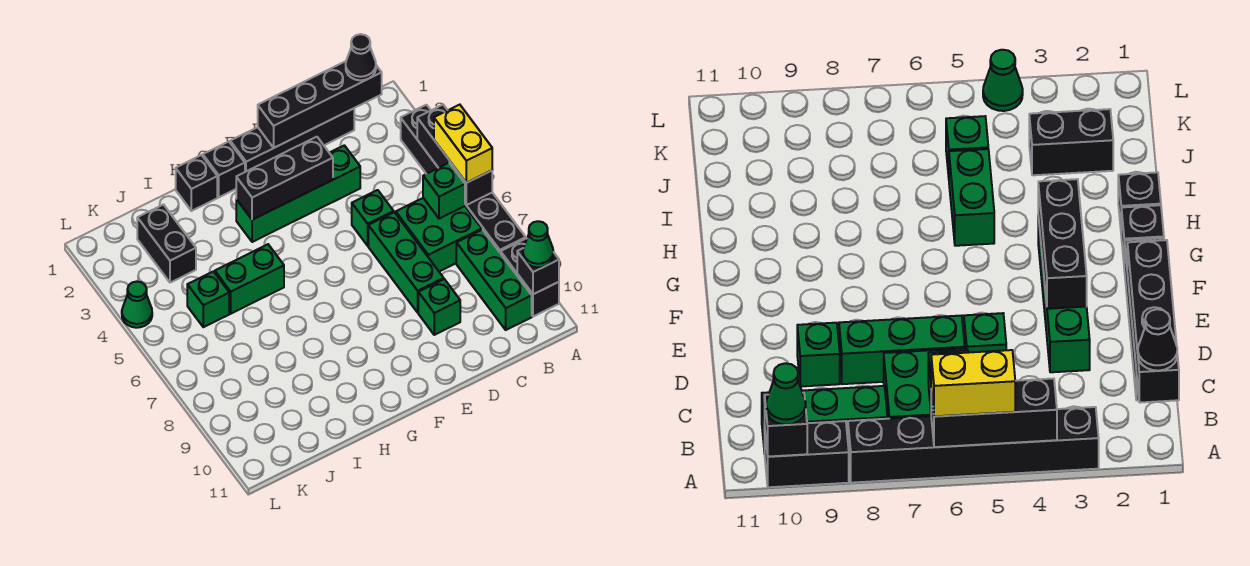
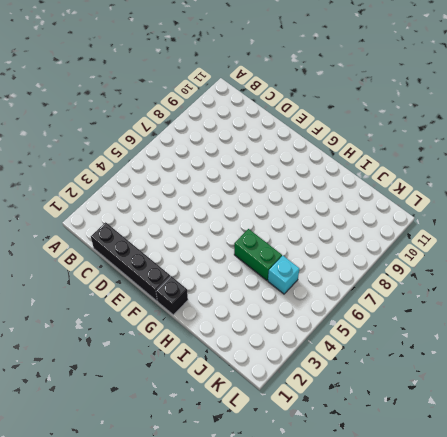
cyan 1x1 brick [268,256,299,294] -> green 1x1 brick [187,271,229,327]
none -> black 1x6 brick [401,105,526,253]
none -> black 1x2 brick [501,238,559,317]
none -> green 2x2 brick [396,198,482,272]

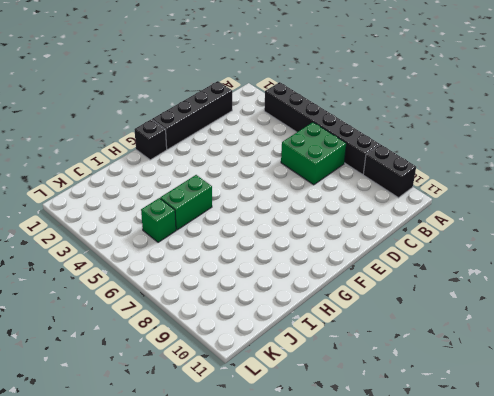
none -> green 1x3 brick [456,230,532,330]
none -> green 1x4 brick [236,145,360,242]
none -> green 1x1 brick [352,190,394,246]

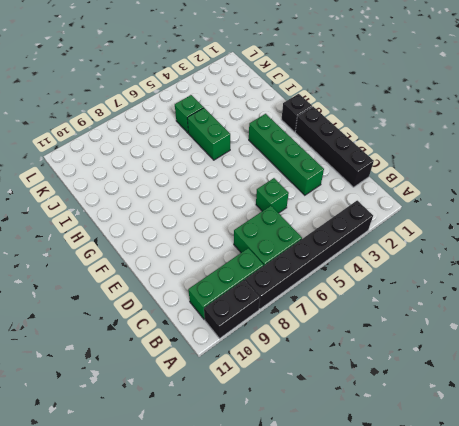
none -> green 1x3 brick [368,212,444,312]
none -> green 1x1 brick [418,279,460,335]
none -> black 1x1 brick [176,155,217,211]

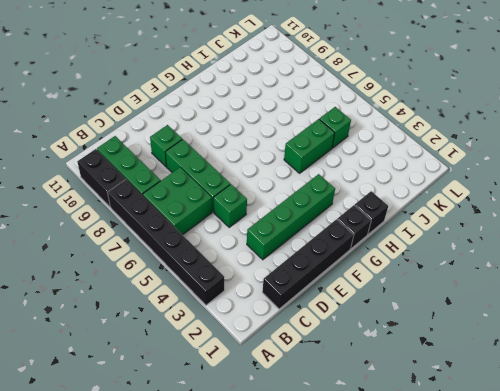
none -> black 1x2 brick [137,205,196,283]
none -> green 1x1 cone [122,281,152,328]
none -> black 1x3 brick [417,105,492,205]

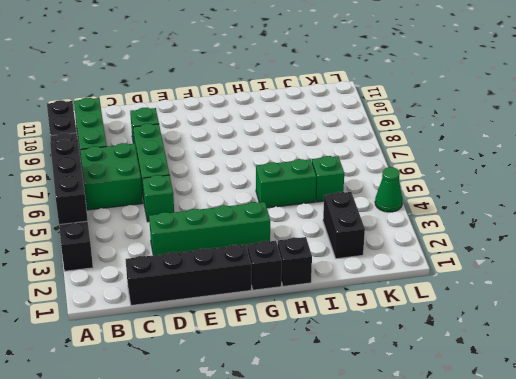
none -> black 1x1 brick [517,248,559,294]
none -> black 1x4 brick [258,61,382,148]
none -> green 1x1 brick [423,163,465,219]

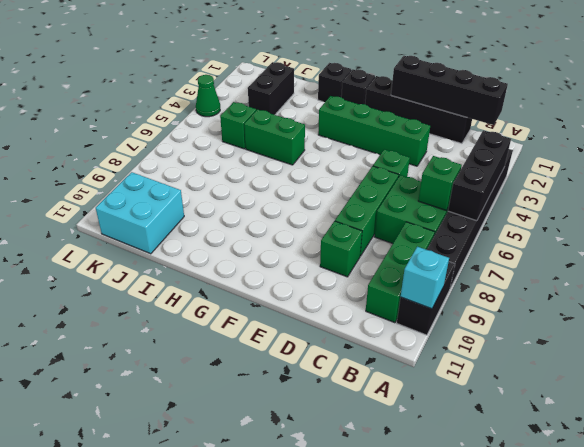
cyan 1x1 brick [401,247,449,309] -> black 1x1 brick [517,248,559,294]
cyan 2x2 brick [96,172,184,254] -> none
none -> black 1x3 brick [236,137,333,220]
none -> yellow 1x2 brick [434,105,492,183]
none -> green 1x1 cone [523,221,553,267]

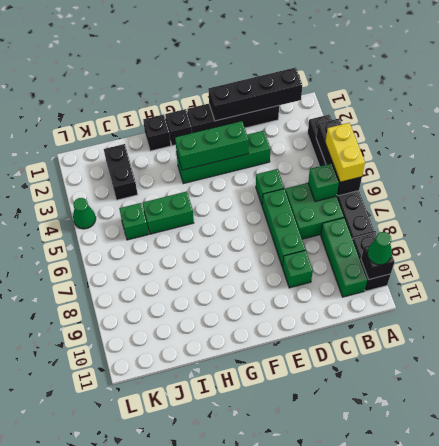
green 1x3 brick [175,121,249,170] -> black 1x3 brick [236,137,333,220]
none -> black 1x1 cone [346,34,376,80]

